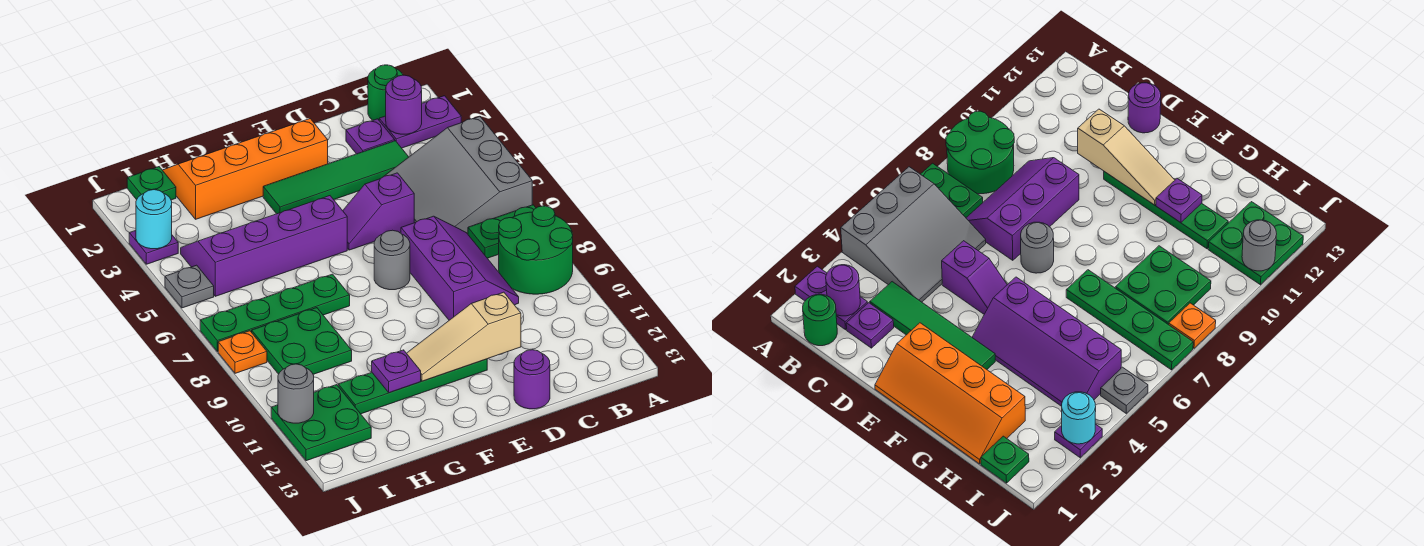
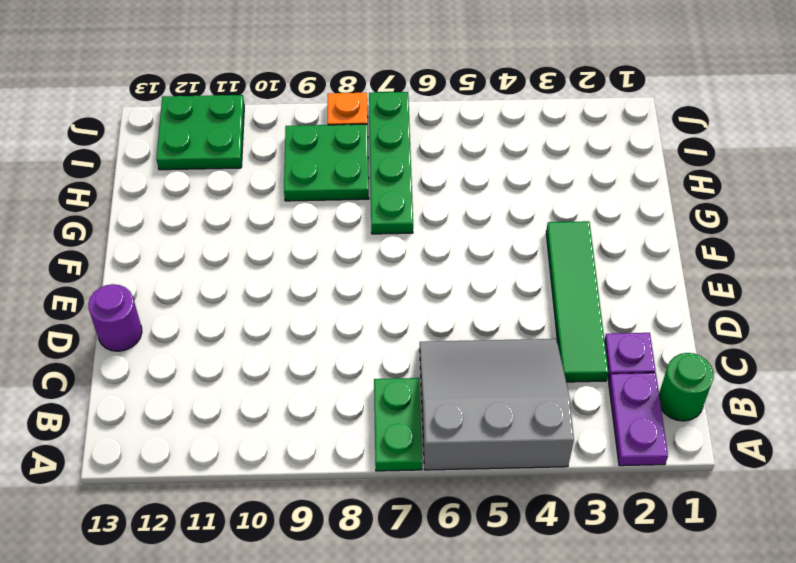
none -> green 2x2 round brick [499,206,573,294]
none -> purple 2x3 slope [401,216,519,320]
none -> purple 1x2 slope [343,173,414,250]

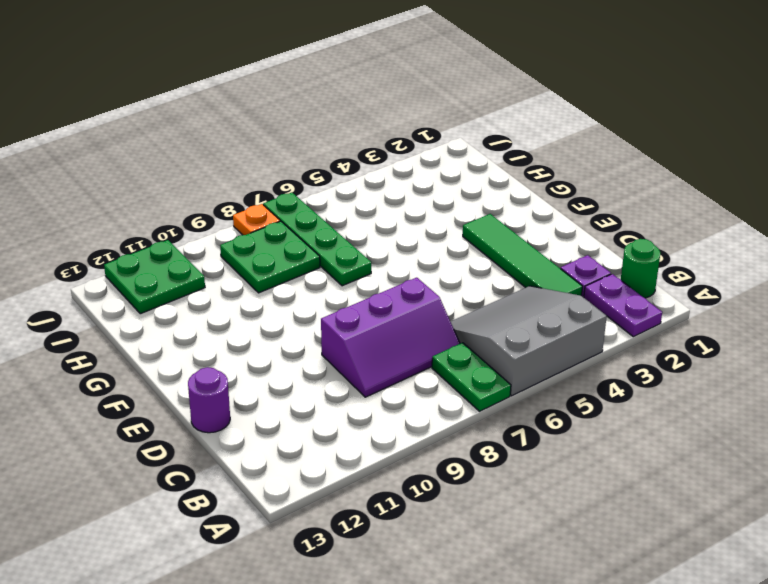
none -> green 2x2 round brick [499,206,573,294]
none -> purple 1x2 slope [343,173,414,250]
none -> orange 2x4 slope [163,119,328,219]

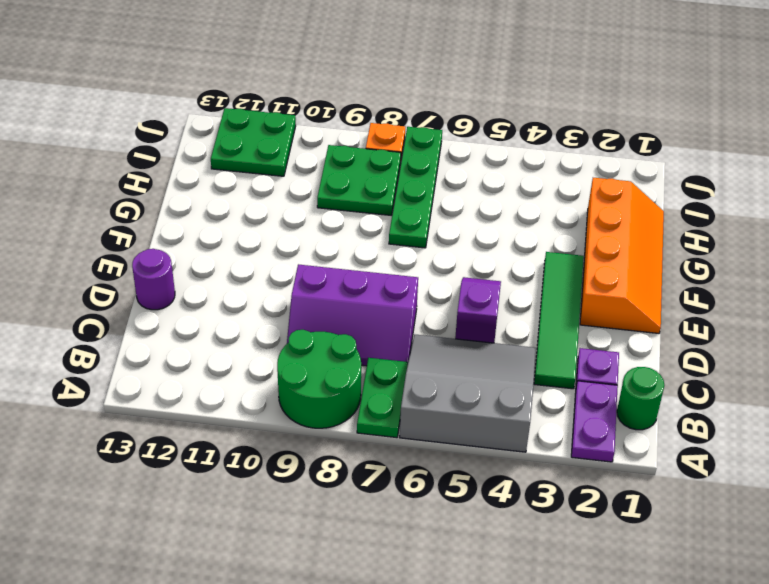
none -> grey 1x1 round brick [374,230,410,290]
none -> green 1x4 plate [338,359,487,414]
none -> purple 2x4 slope [181,196,347,296]

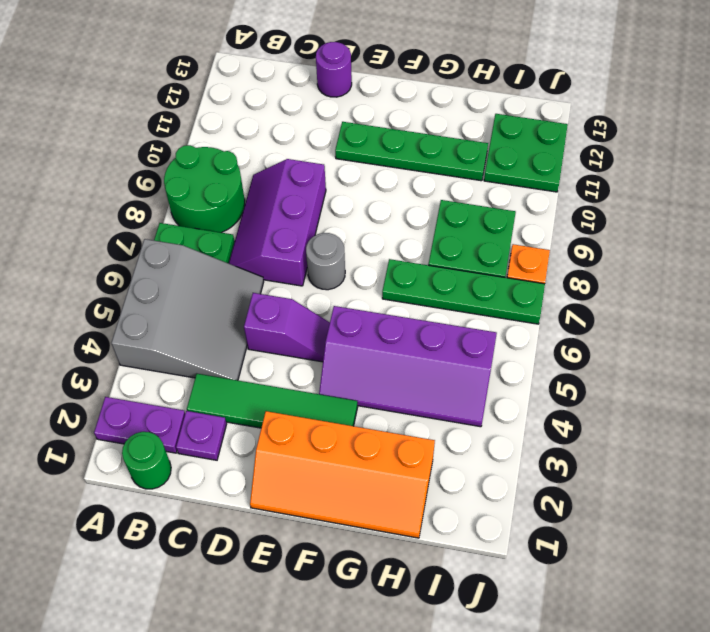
none -> green 1x1 plate [127,167,176,200]
none -> purple 1x1 plate [129,231,178,264]
none -> grey 1x1 plate [165,265,214,308]

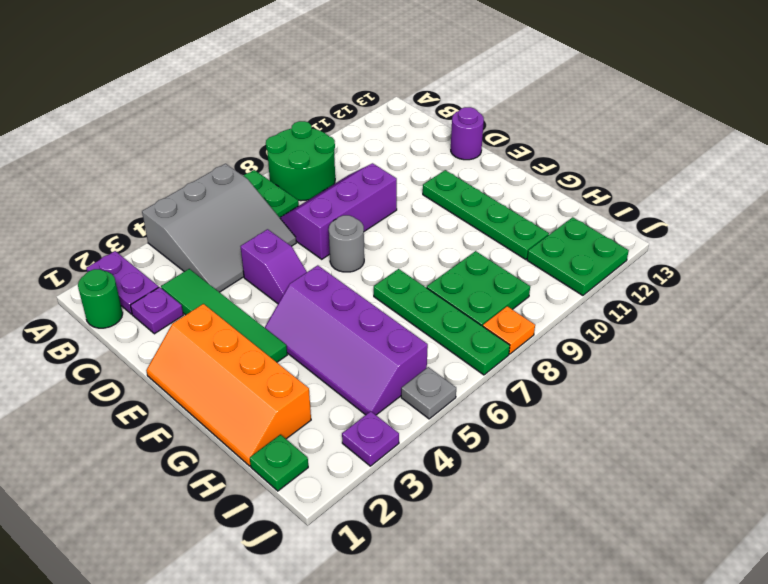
none -> purple 1x1 round brick [386,75,422,134]
none -> tan 1x3 slope [407,292,521,381]
none -> purple 1x1 plate [372,350,421,393]

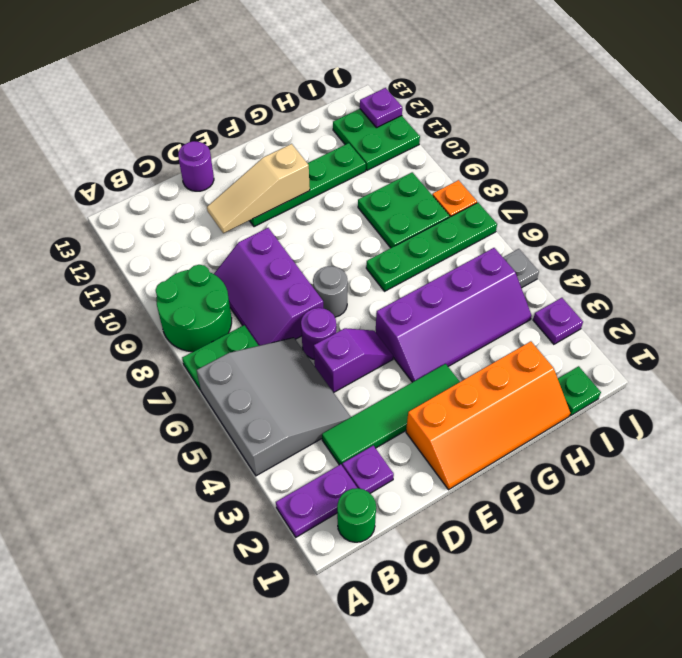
purple 1x1 round brick [301,308,336,359] -> purple 1x1 round brick moved to [386,75,422,134]
tan 1x3 slope [207,144,310,233] -> tan 1x3 slope turned to [407,292,521,381]
purple 1x1 plate [360,88,402,128] -> purple 1x1 plate moved to [372,350,421,393]
none -> cyan 1x1 round brick [136,190,172,249]
none -> grey 1x1 round brick [278,364,314,423]

